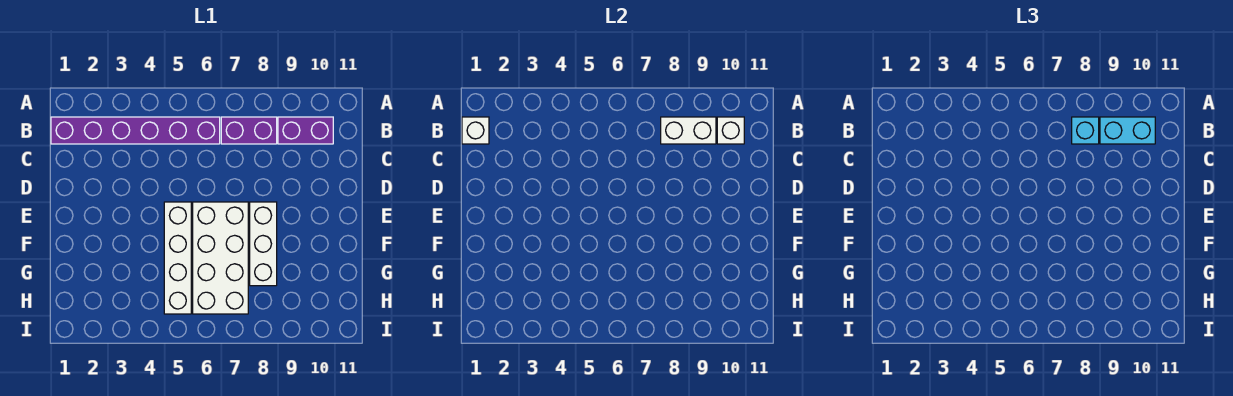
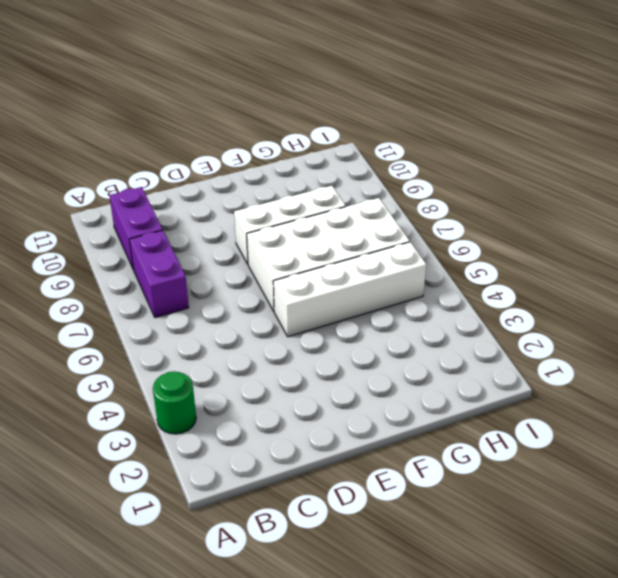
green 1x1 round brick [153,371,196,434] -> none
none -> purple 1x6 brick [51,117,220,144]
none -> white 1x1 brick [462,117,489,144]

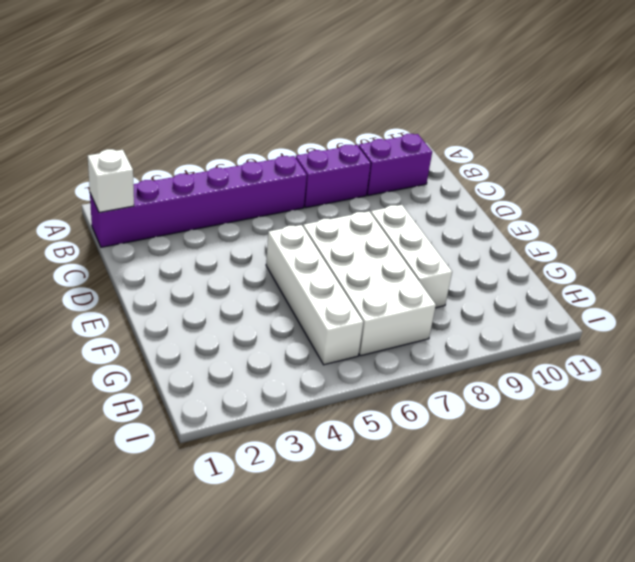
none -> white 1x2 brick [661,117,716,144]
none -> white 1x1 brick [717,117,744,144]

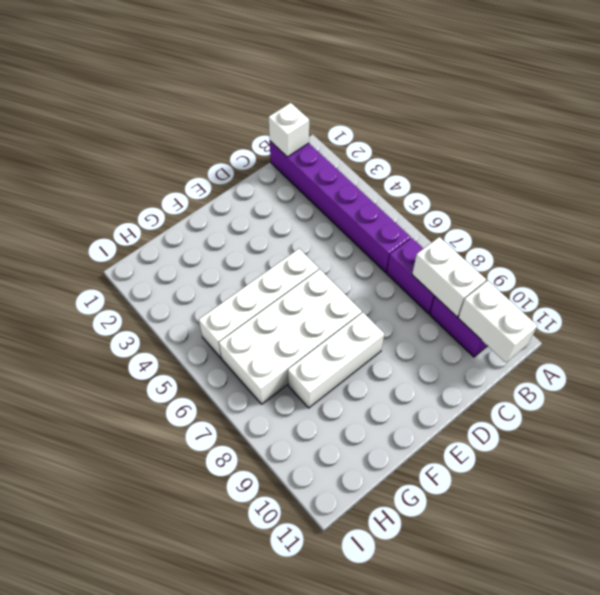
white 1x2 brick [458,281,537,363] -> white 1x1 brick [717,117,744,144]
none -> cyan 1x1 brick [1072,117,1099,144]
none -> cyan 1x2 brick [1100,117,1155,144]

